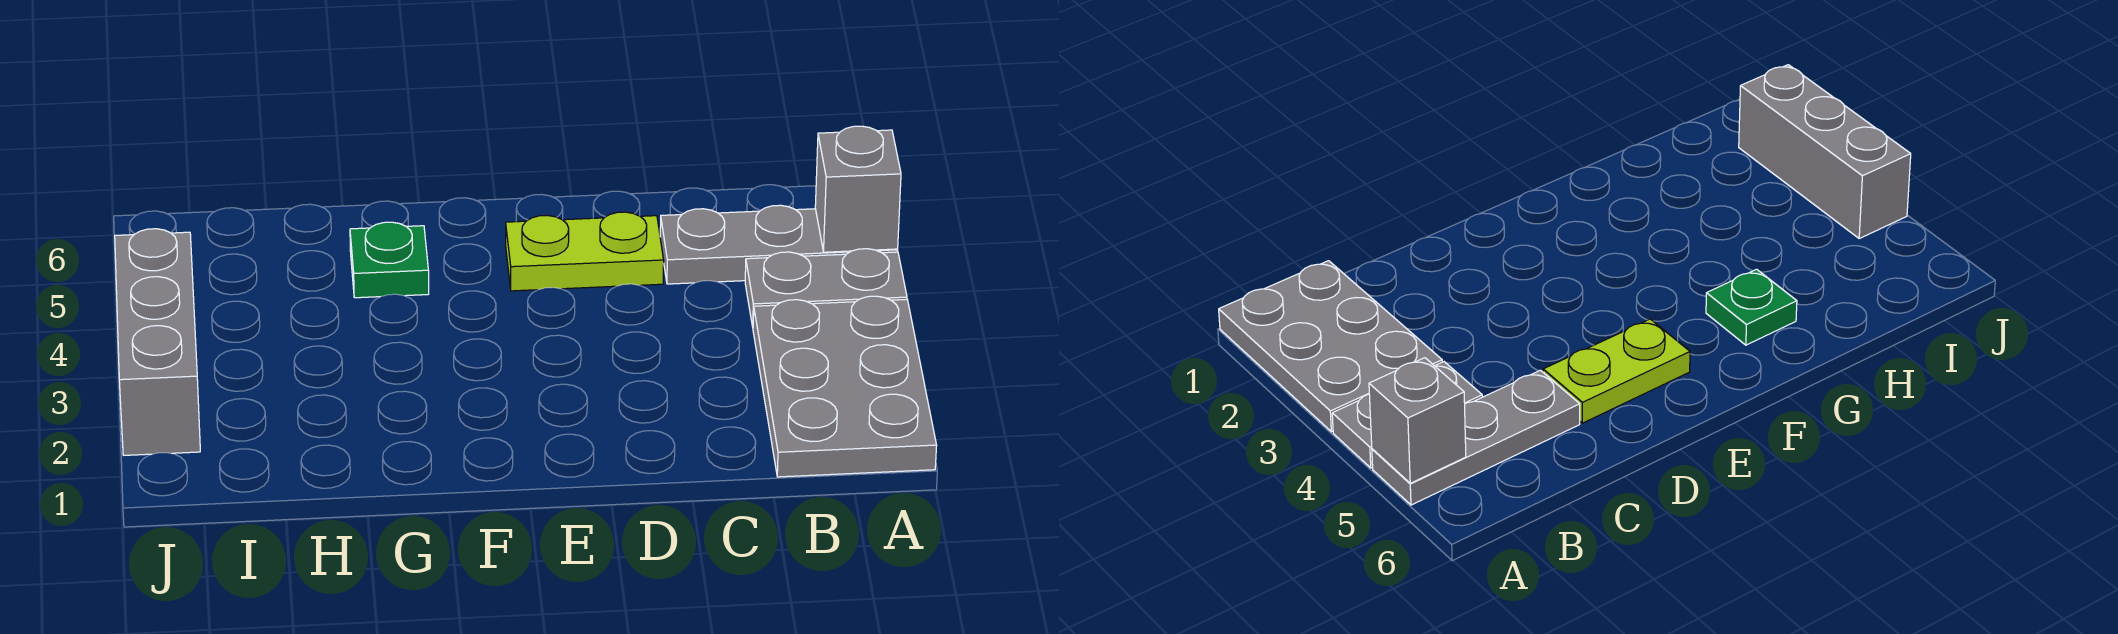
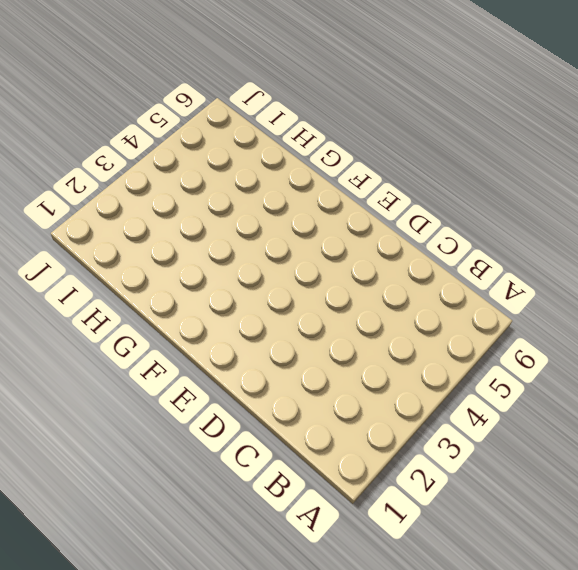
none -> grey 2x3 plate [753,296,937,477]
none -> grey 1x2 plate [745,249,907,327]

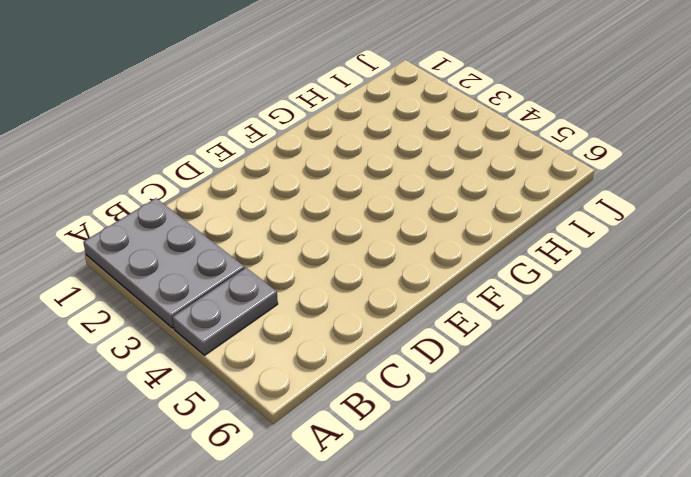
none -> grey 1x3 plate [660,205,898,284]
none -> lime 1x2 plate [506,212,664,291]

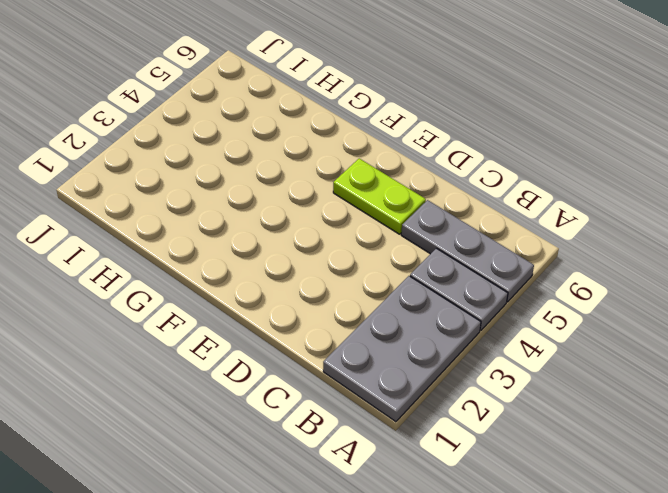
none -> green 1x1 plate [350,222,429,298]
none -> grey 1x3 brick [115,229,200,455]

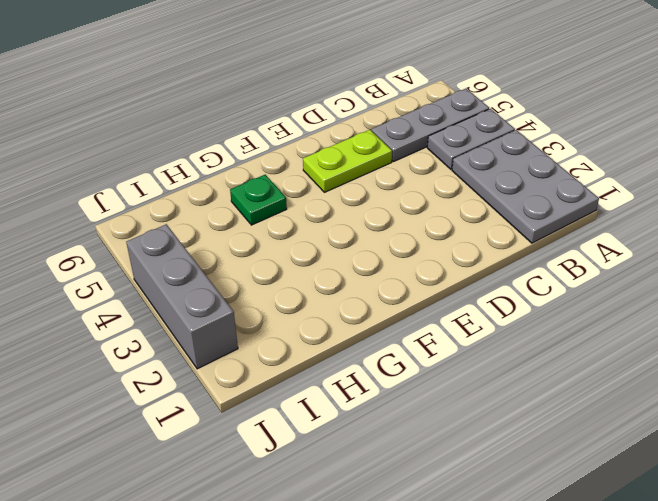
none -> grey 1x1 brick [815,126,901,252]

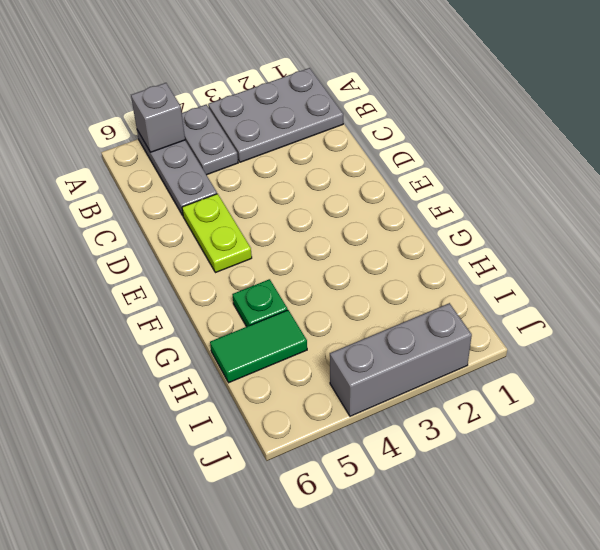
green 1x2 tile [210,310,307,383] -> none

